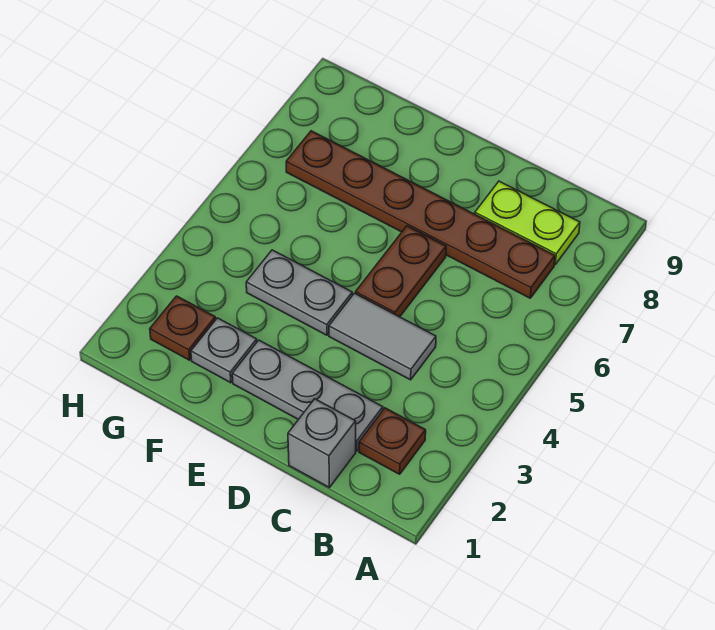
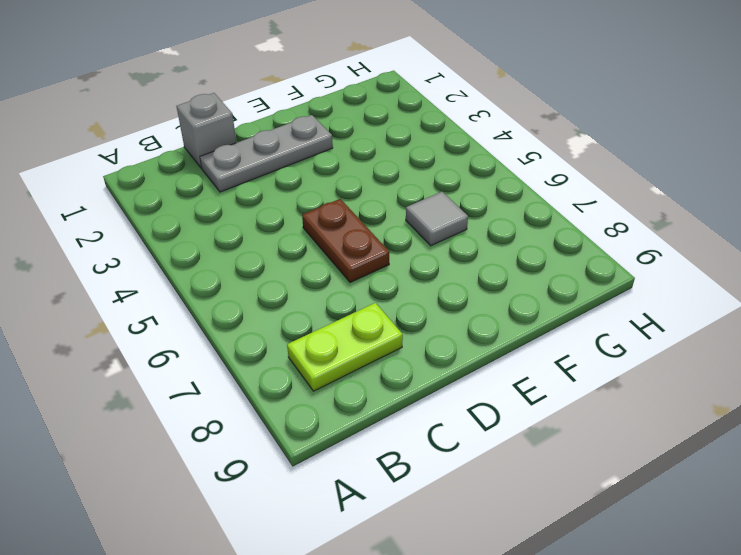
grey 1x1 tile [406,192,468,246] -> none
none -> brown 1x1 plate [359,408,426,474]
none -> brown 1x6 plate [286,131,555,298]

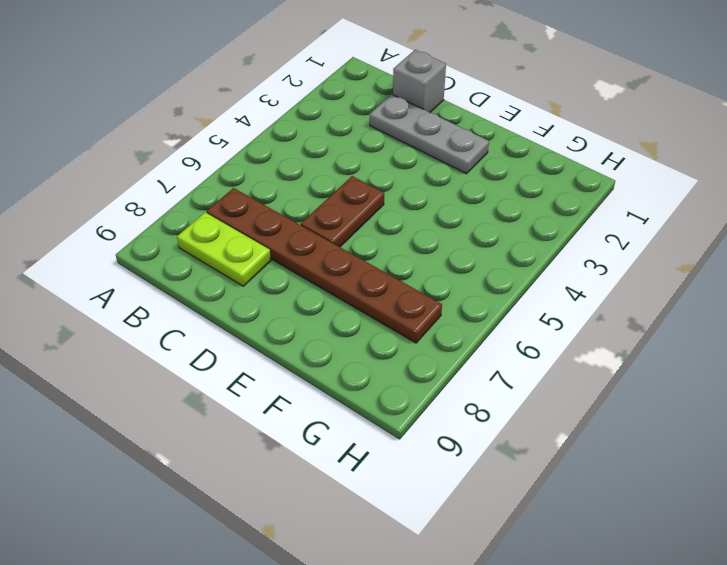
none -> brown 1x1 plate [359,408,426,474]
none -> grey 1x2 tile [329,293,436,380]

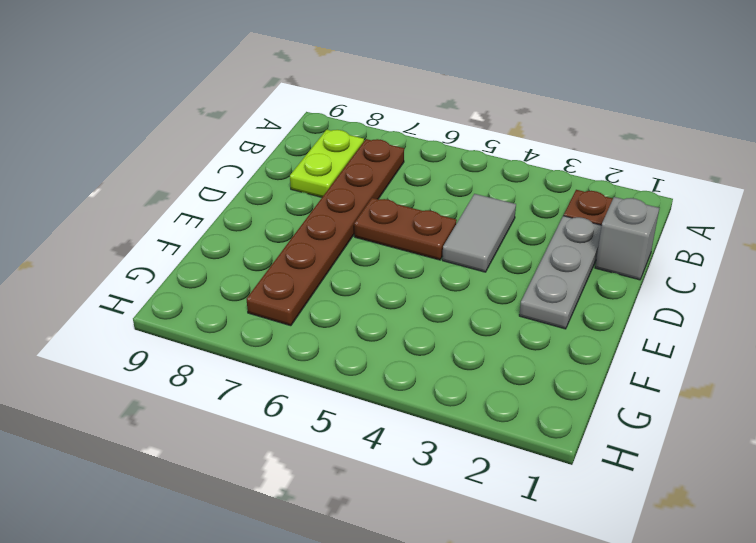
none -> grey 1x2 plate [246,250,352,335]
none -> grey 1x1 plate [191,318,257,383]

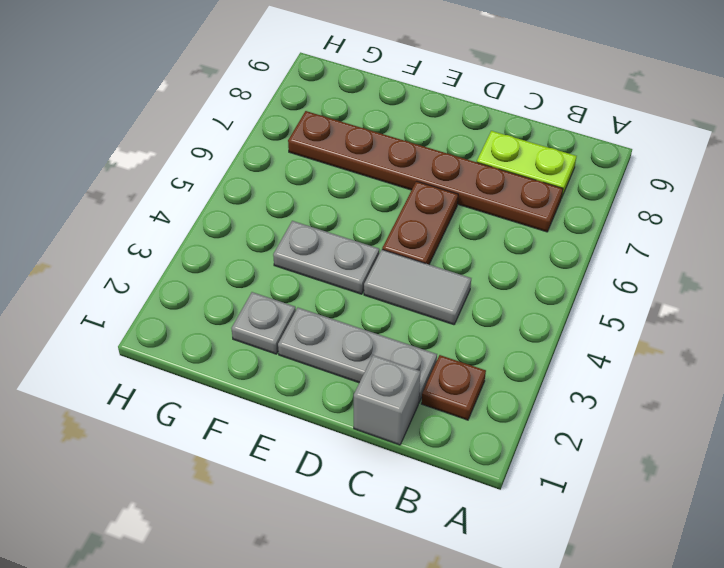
none -> brown 1x1 plate [150,296,216,360]

